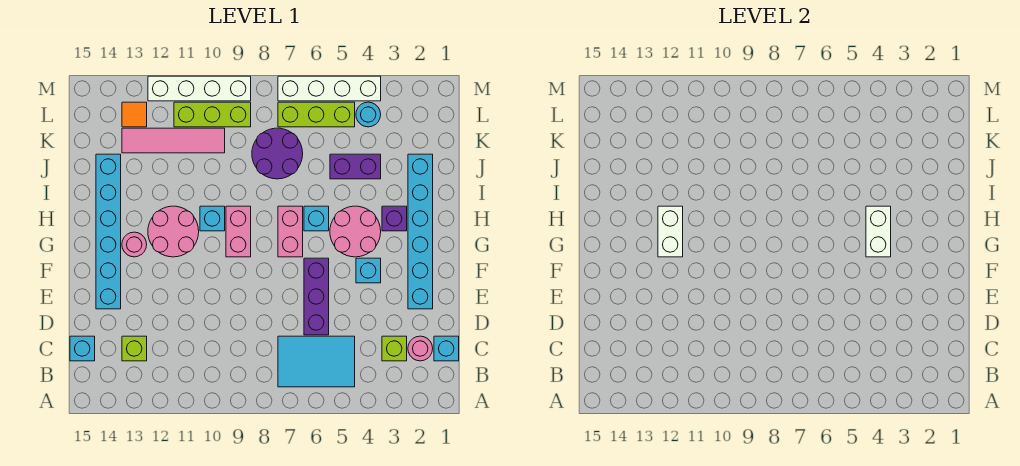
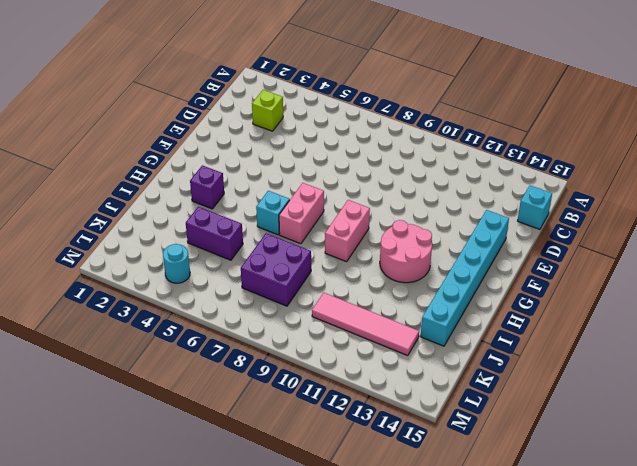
purple 2x2 brick [241,233,311,306] -> purple 2x2 round brick [252,128,303,179]
none -> cyan 2x3 tile [278,336,355,387]
none -> cyan 1x1 brick [434,336,459,361]
none -> pink 1x1 round brick [408,336,433,361]

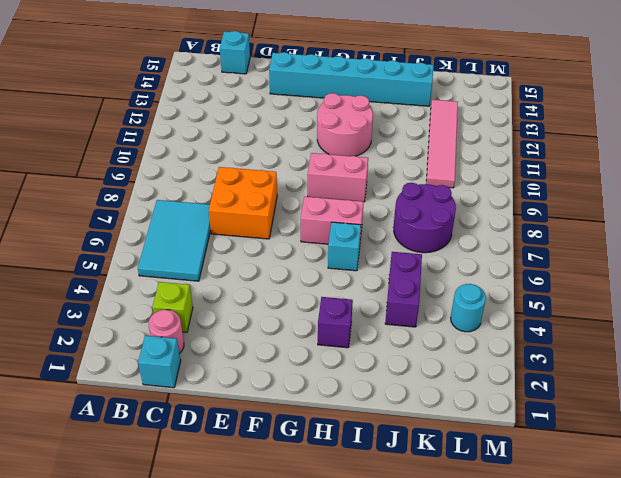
orange 2x2 brick [209,167,277,239] -> none
none -> lime 1x1 brick [122,336,147,361]
none -> purple 1x3 brick [304,258,329,335]
none -> cyan 1x6 brick [408,154,433,309]

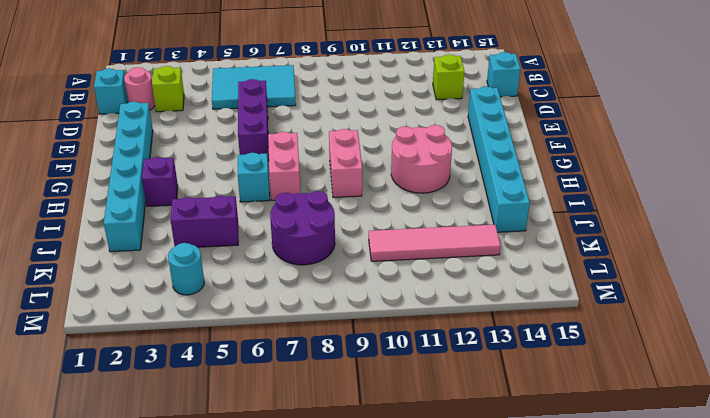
none -> cyan 1x1 brick [356,258,381,283]
none -> pink 2x2 round brick [330,206,381,257]
none -> pink 1x1 round brick [122,232,147,257]

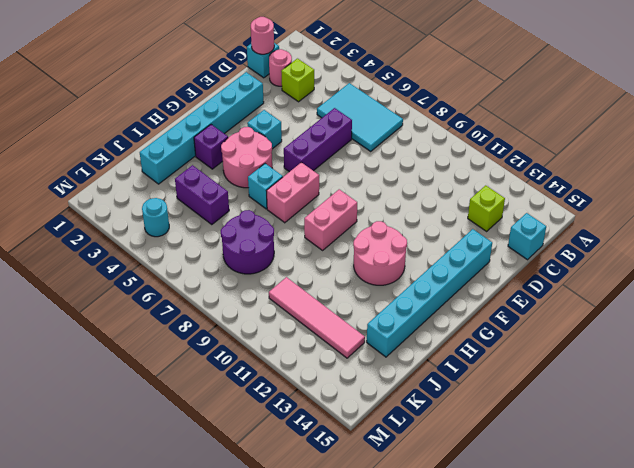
pink 1x1 round brick [251,17,274,54] -> pink 1x1 round brick moved to [122,232,147,257]
none -> cyan 1x1 brick [200,206,225,231]
none -> lime 1x3 brick [278,102,355,127]
none -> lime 1x3 brick [174,102,251,127]

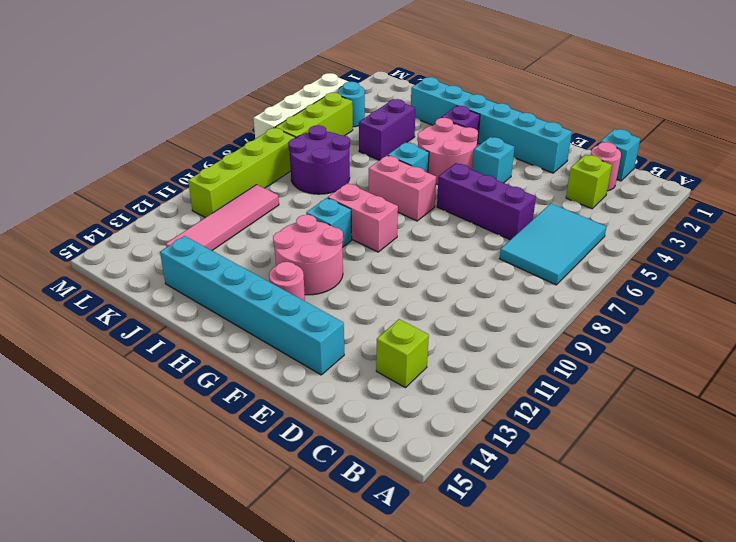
lime 1x4 brick [188,128,295,218] -> lime 1x3 brick [174,102,251,127]
none -> cyan 1x1 brick [70,336,95,361]
none -> orange 1x1 tile [122,102,147,127]
none -> white 1x4 brick [148,76,251,101]

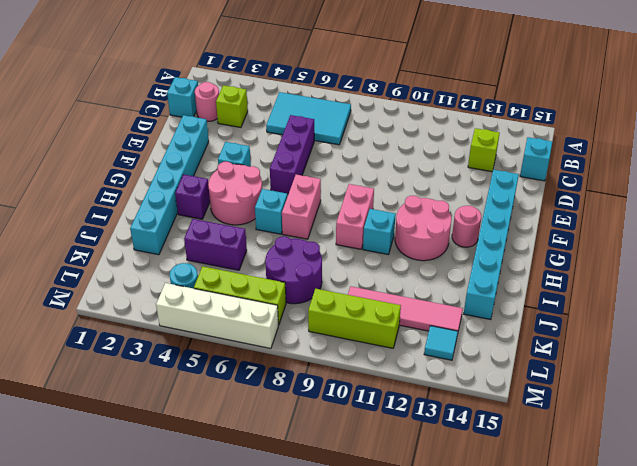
cyan 1x1 tile [424,326,458,360] -> orange 1x1 tile [122,102,147,127]
none -> white 1x4 brick [148,76,251,101]
none -> white 1x2 brick [866,206,891,257]
none -> white 1x2 brick [658,206,683,257]

